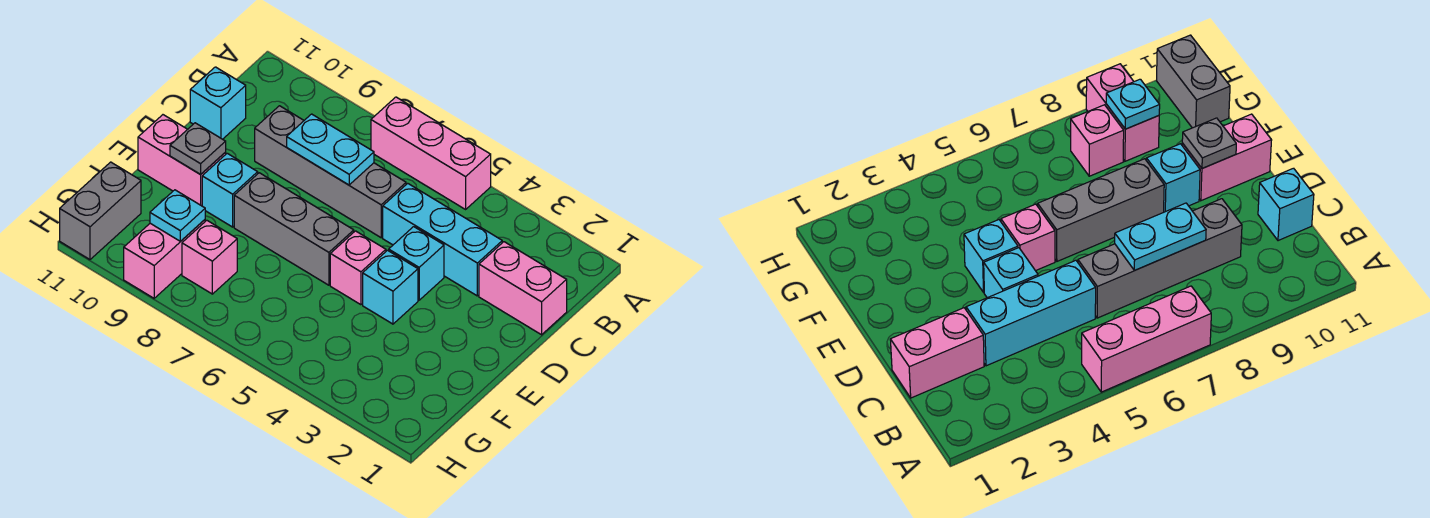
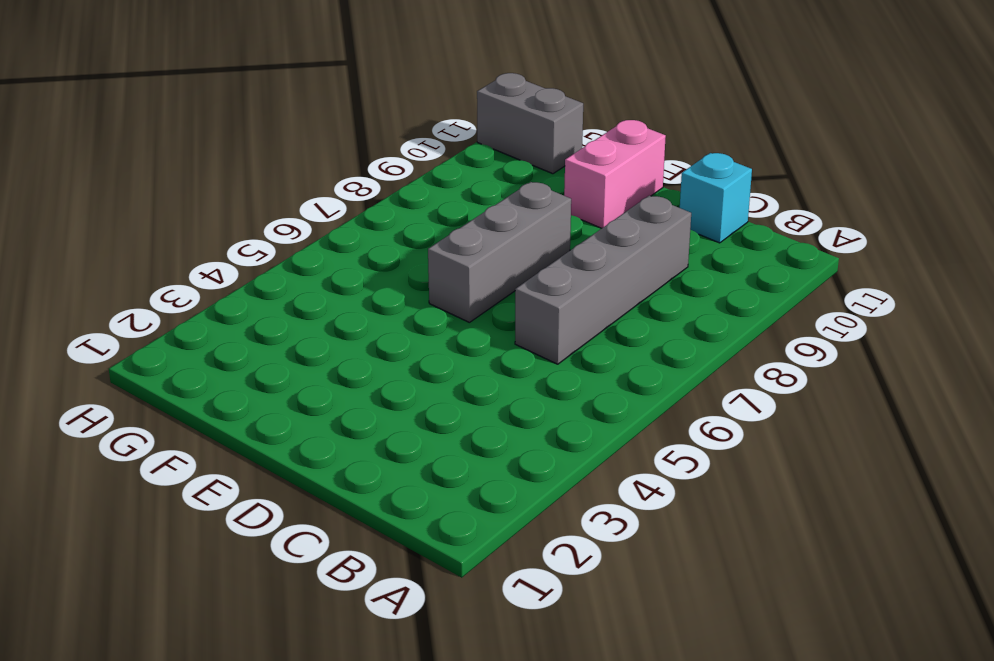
none -> pink 1x3 brick [371,97,491,209]
none -> pink 1x2 brick [479,242,567,335]
none -> cyan 1x3 brick [383,183,502,296]

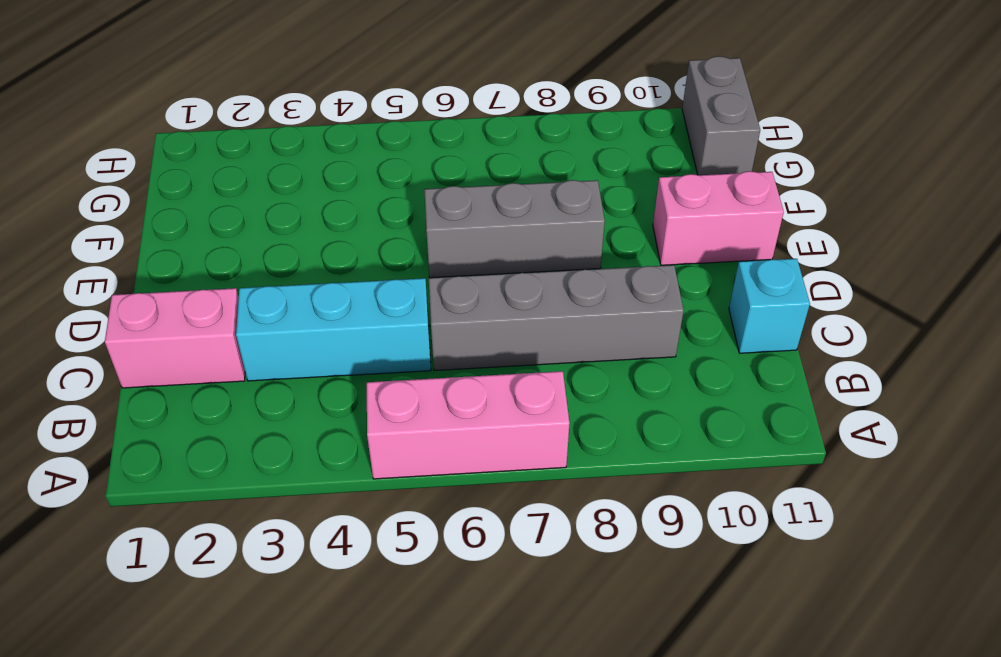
none -> cyan 1x1 brick [389,227,444,300]
none -> cyan 1x1 brick [363,250,418,324]
none -> pink 1x1 brick [330,231,386,305]

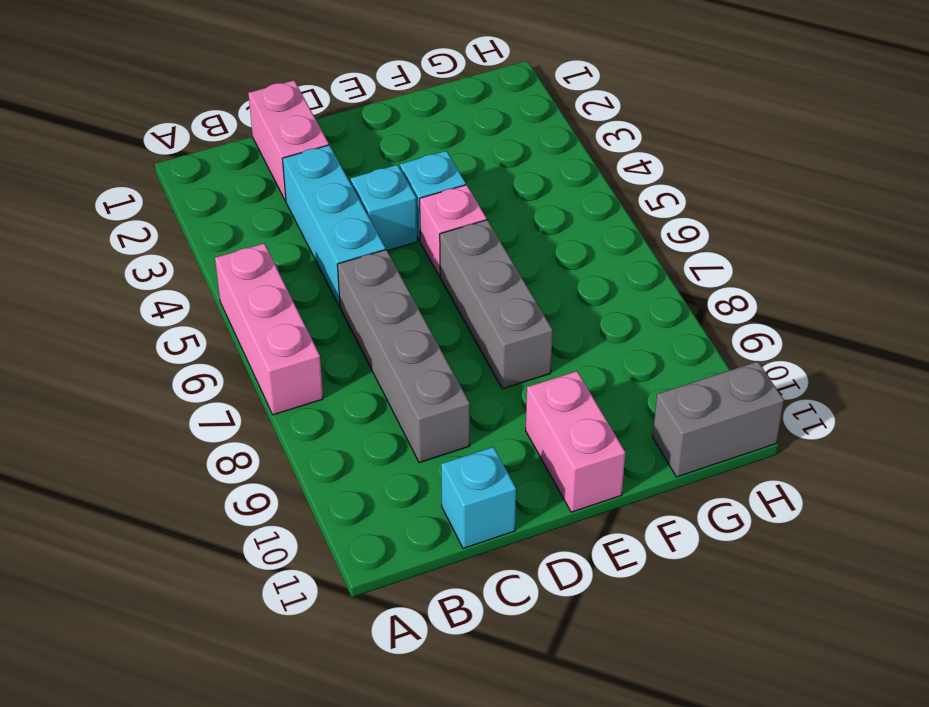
none -> cyan 1x1 brick [202,153,258,227]
none -> pink 1x1 brick [182,220,237,294]
none -> pink 1x2 brick [124,220,205,298]

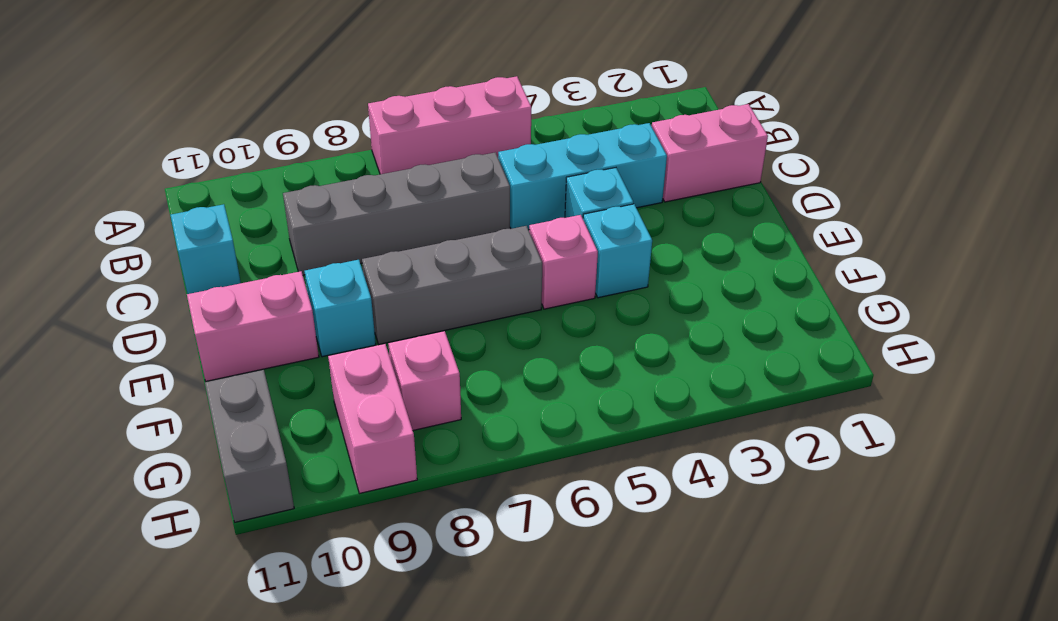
none -> cyan 1x2 plate [287,114,374,185]
none -> grey 1x1 plate [170,123,226,174]
none -> cyan 1x1 plate [150,190,205,241]

